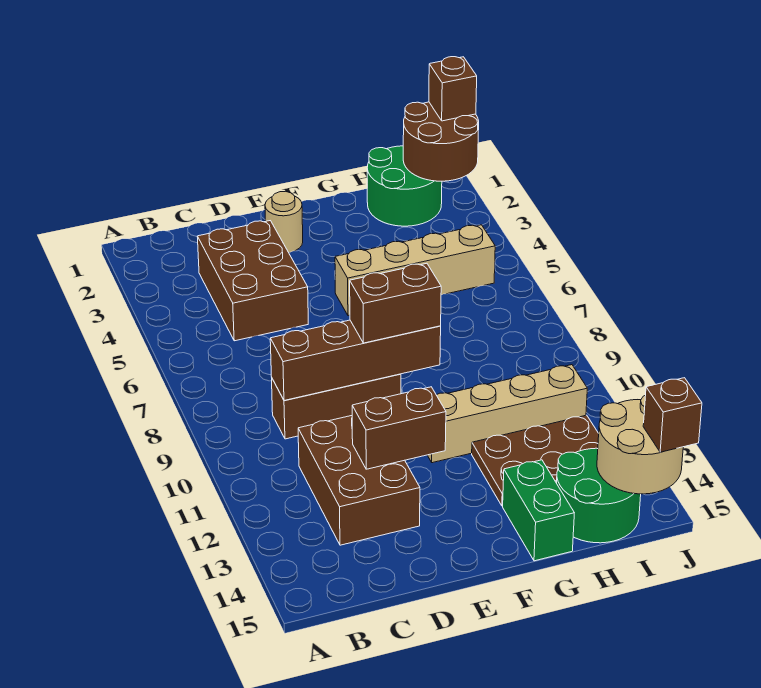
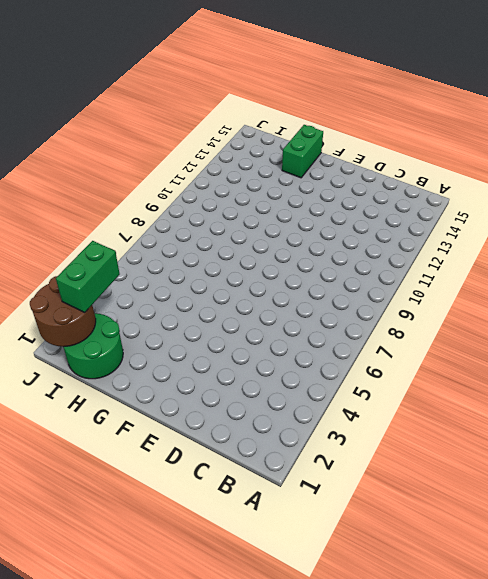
green 1x2 brick [56,241,120,312] -> none
none -> brown 2x3 brick [197,221,308,341]
none -> brown 1x3 brick [272,374,401,439]
none -> brown 2x3 brick [298,416,420,545]

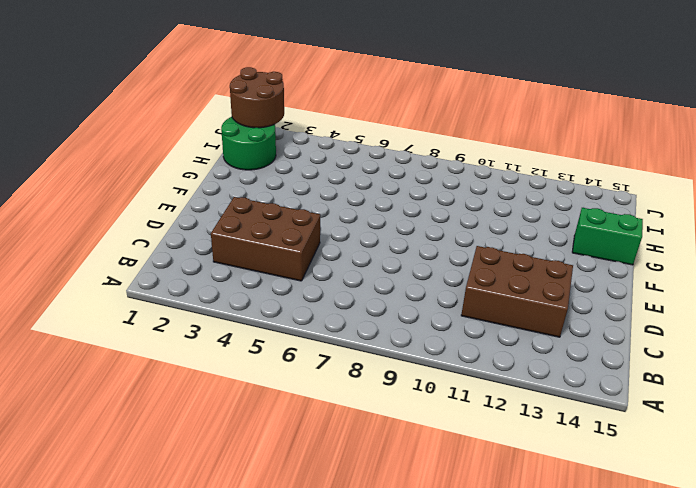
none -> brown 1x3 brick [272,374,401,439]
none -> tan 1x1 round brick [265,191,303,252]
none -> tan 1x4 brick [335,225,495,316]

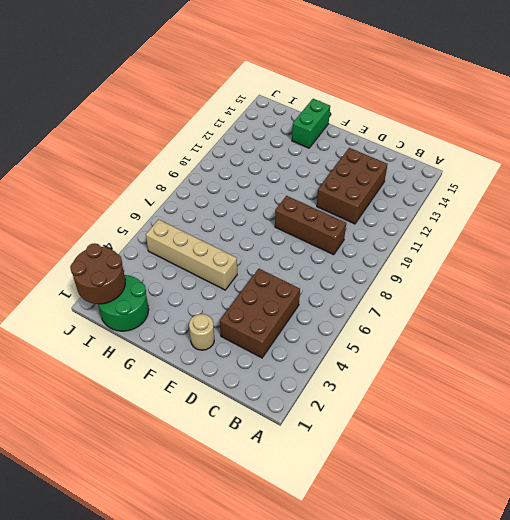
none -> tan 1x4 brick [427,365,587,463]
none -> brown 2x3 plate [472,415,599,506]
none -> green 2x2 round brick [557,448,641,543]

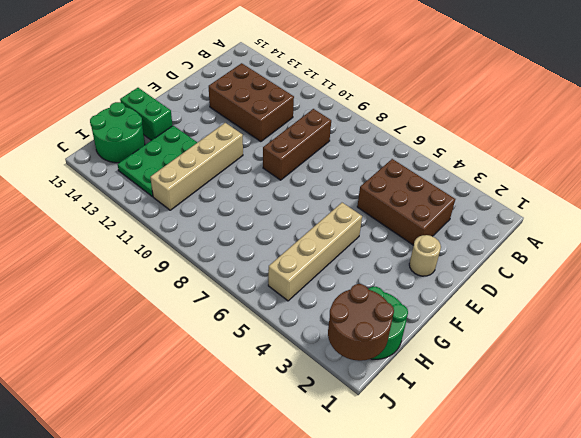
green 2x3 plate [118,126,197,197] -> brown 2x3 plate [472,415,599,506]
none -> brown 1x4 brick [270,320,441,400]
none -> brown 1x2 brick [352,387,446,469]
none -> tan 2x2 round brick [597,395,683,494]

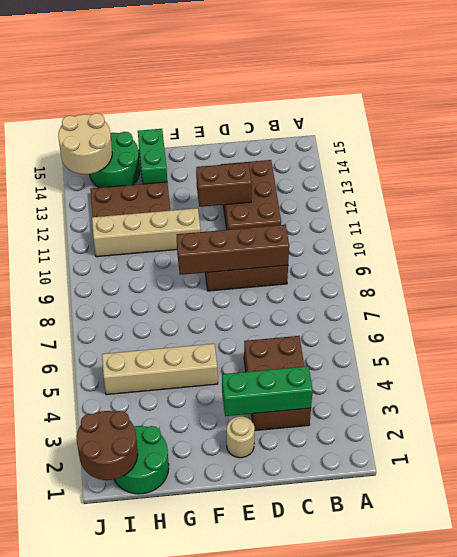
green 1x3 brick [222,366,313,416] -> none
none -> brown 1x2 brick [350,263,441,343]
none -> brown 1x1 brick [429,57,477,121]
none -> brown 1x1 brick [643,378,702,452]

